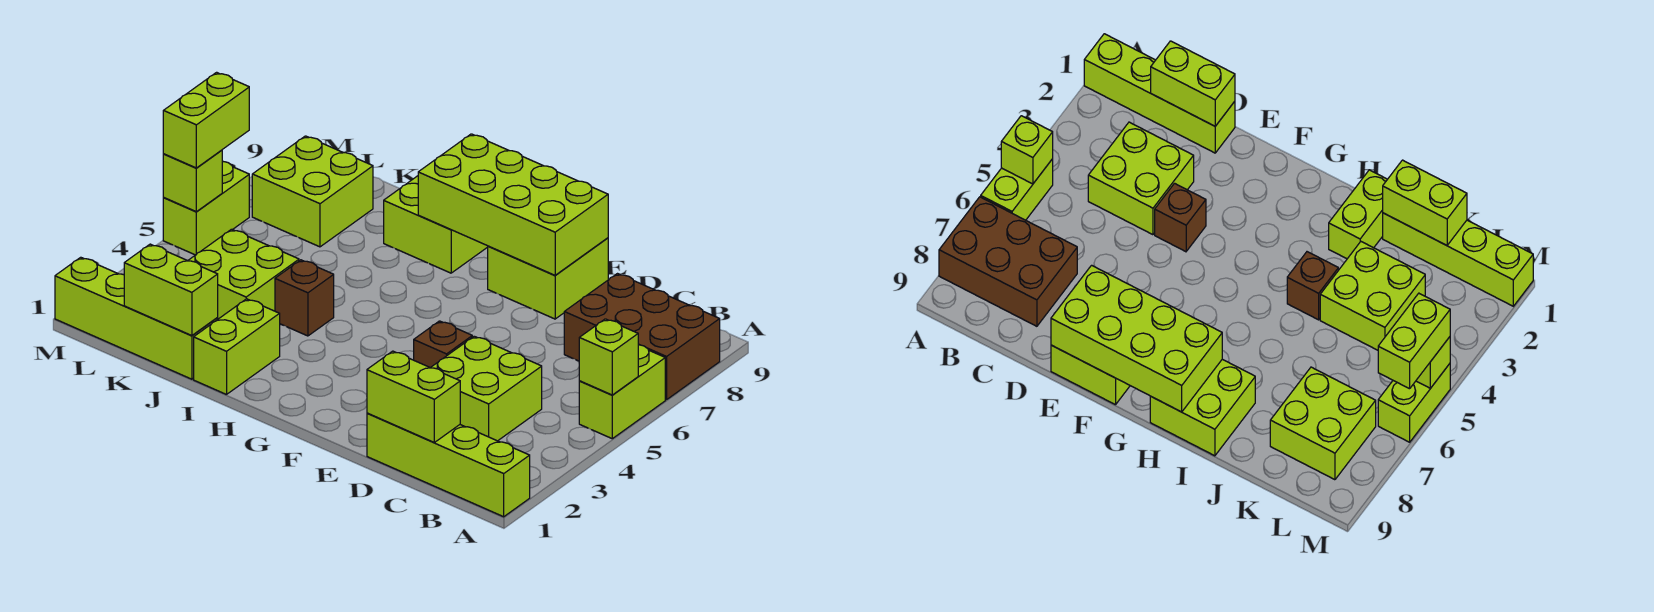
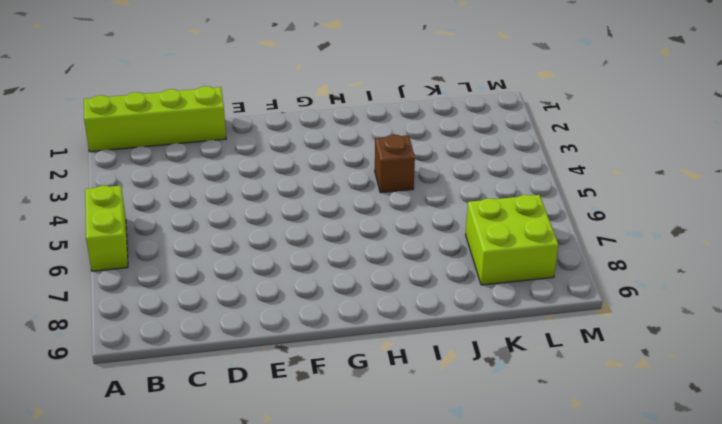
none -> brown 2x3 brick [564,274,720,400]
none -> lime 2x2 brick [431,336,542,441]
none -> brown 1x1 brick [414,321,472,368]

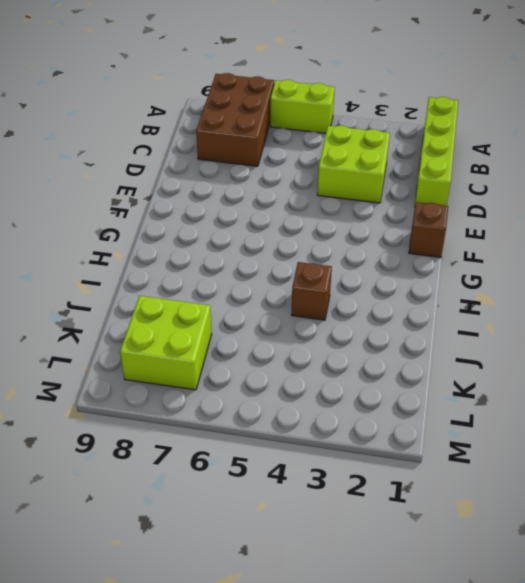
brown 1x1 brick [409,202,448,258] -> brown 1x1 brick moved to [414,321,472,368]
none -> lime 2x2 brick [488,238,608,319]
none -> lime 2x2 brick [384,176,488,273]
none -> lime 1x2 brick [194,299,280,395]

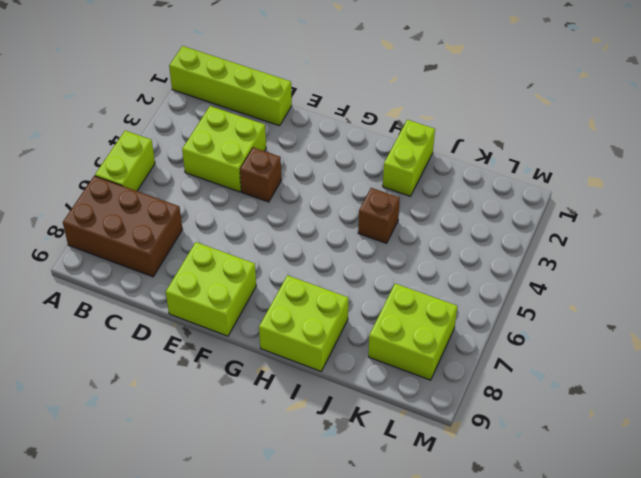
none -> lime 1x4 brick [55,257,218,379]
none -> lime 2x2 brick [188,229,299,319]
none -> lime 1x2 brick [163,161,249,255]

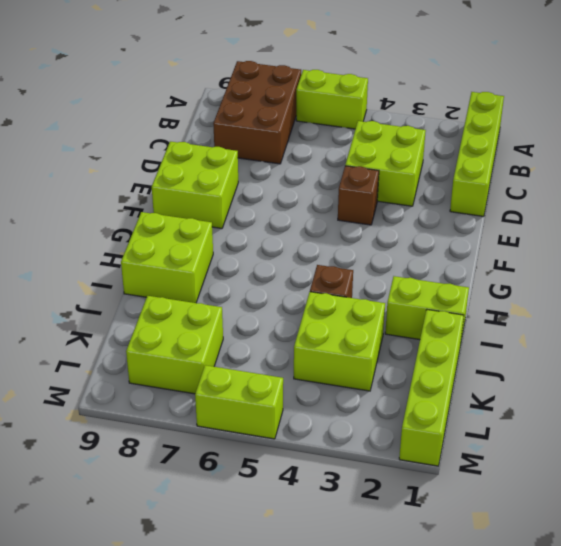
none -> lime 1x1 brick [579,319,639,395]
none -> lime 1x2 brick [367,351,460,442]
none -> lime 2x4 brick [418,134,608,275]

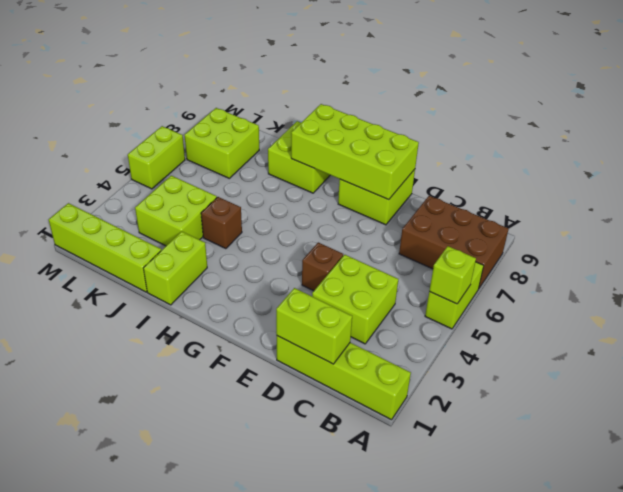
none -> lime 1x2 brick [124,244,218,336]
none -> lime 1x1 brick [163,150,222,212]
none -> lime 1x2 brick [163,72,249,168]

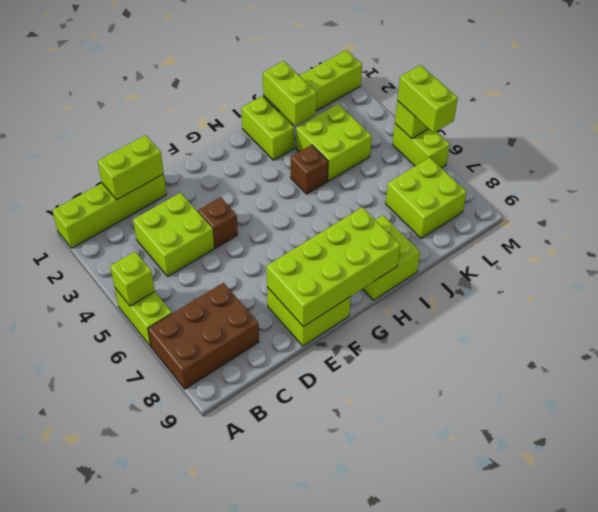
lime 1x2 brick [263,61,317,126] -> lime 1x2 brick turned to [124,244,218,336]

